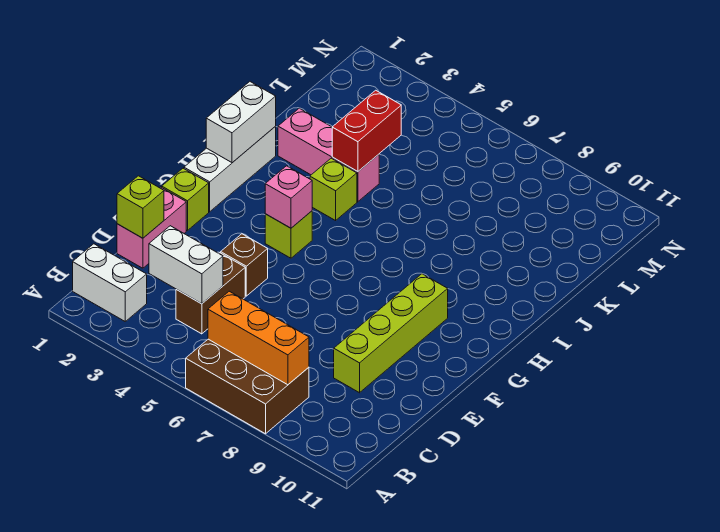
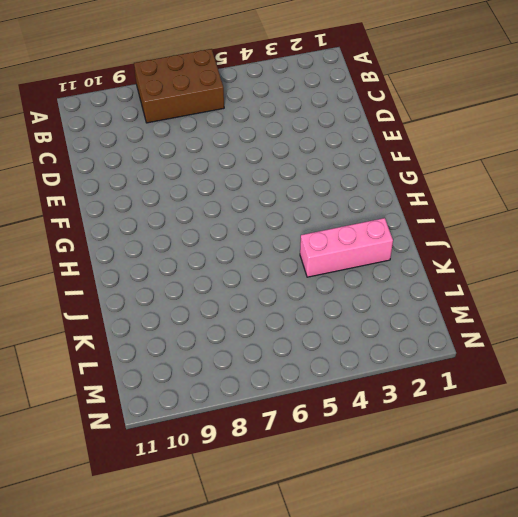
none -> white 1x2 brick [73,244,147,321]
none -> brown 1x2 brick [176,253,245,334]
none -> pink 1x2 brick [117,187,186,268]

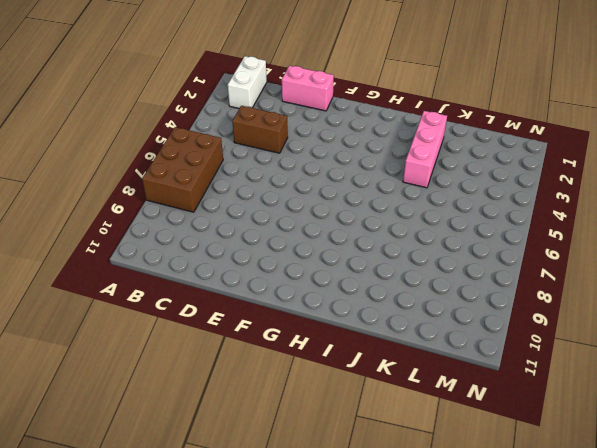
none -> lime 1x4 brick [334,274,448,393]
none -> brown 1x1 brick [221,234,268,296]
none -> lime 1x1 brick [162,168,209,231]

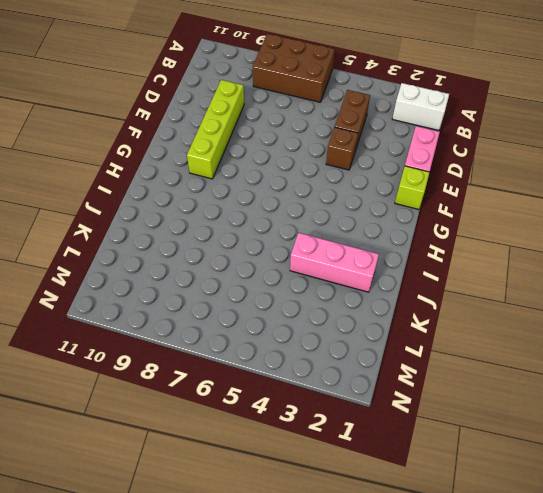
none -> white 1x3 brick [184,126,276,212]
none -> lime 1x1 brick [265,211,312,258]
none -> lime 1x1 brick [310,158,357,221]

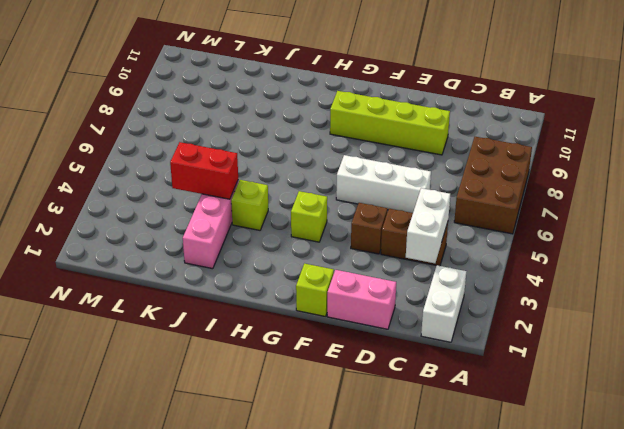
white 1x3 brick [336,155,431,213] -> white 1x3 brick moved to [184,126,276,212]
none -> orange 1x3 brick [208,291,309,385]
none -> lime 1x1 brick [117,176,164,238]
none -> pink 1x1 brick [265,166,312,228]

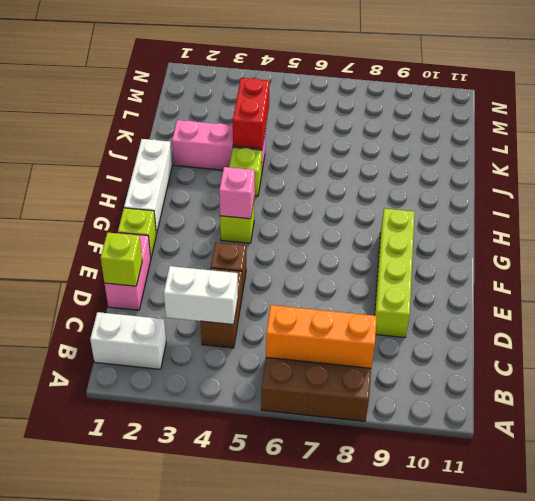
none -> white 1x2 brick [206,82,276,163]

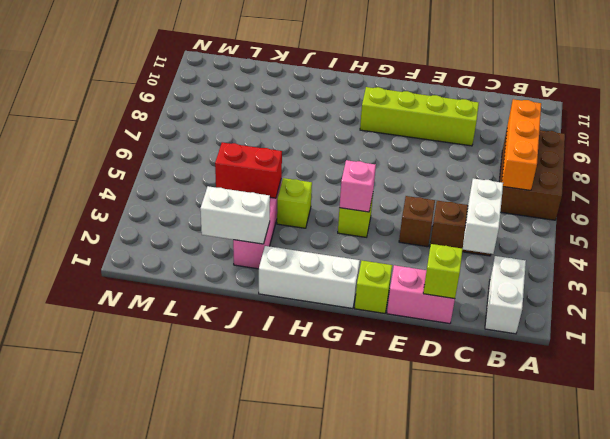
white 1x2 brick [200,186,270,244] -> white 1x2 brick moved to [206,82,276,163]

